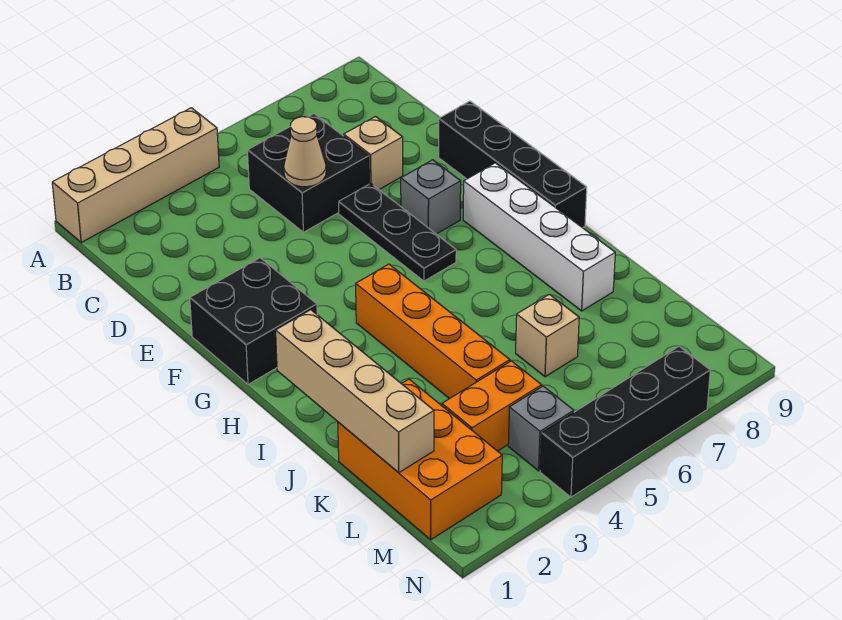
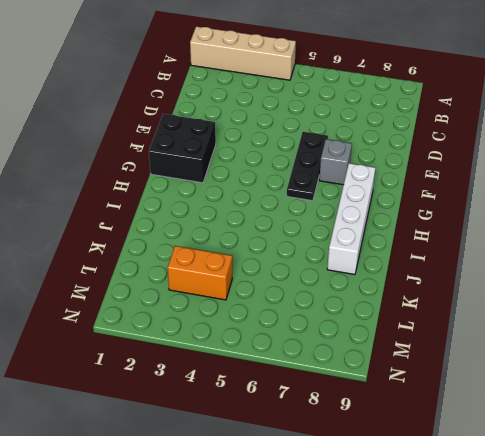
none -> black 2x2 brick [248,114,369,232]
none -> tan 1x1 brick [344,117,403,189]
none -> black 1x4 brick [439,101,587,228]

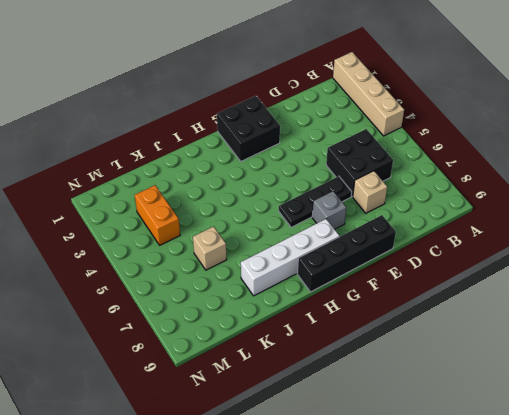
none -> orange 1x4 brick [356,264,510,399]
none -> orange 2x3 brick [338,379,502,540]
none -> grey 1x1 brick [508,386,574,471]

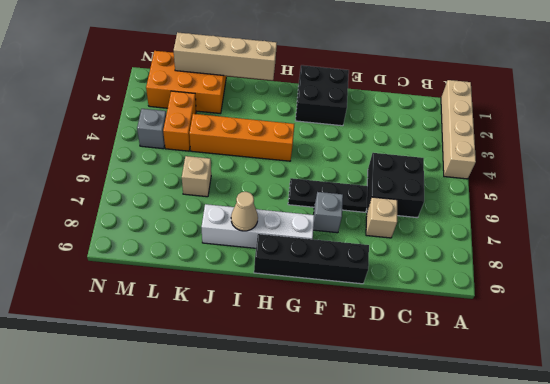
tan 1x1 cone [231,192,258,231] -> tan 1x1 cone moved to [284,117,326,187]
none -> black 1x4 brick [540,346,710,497]

